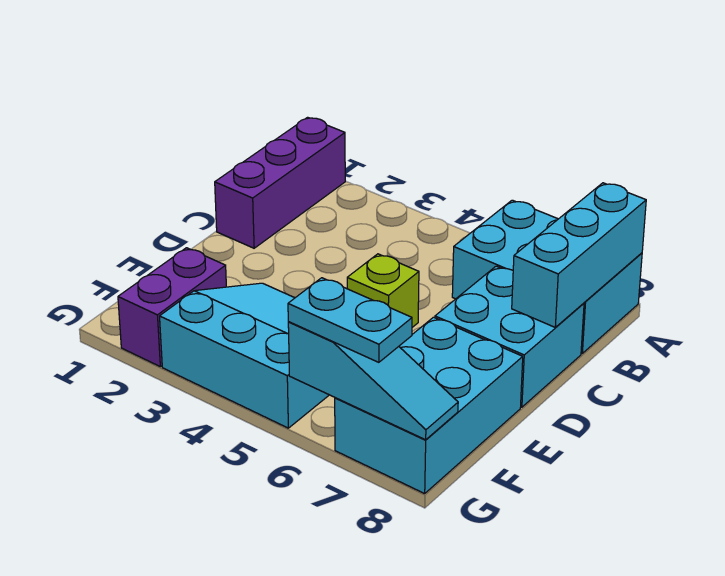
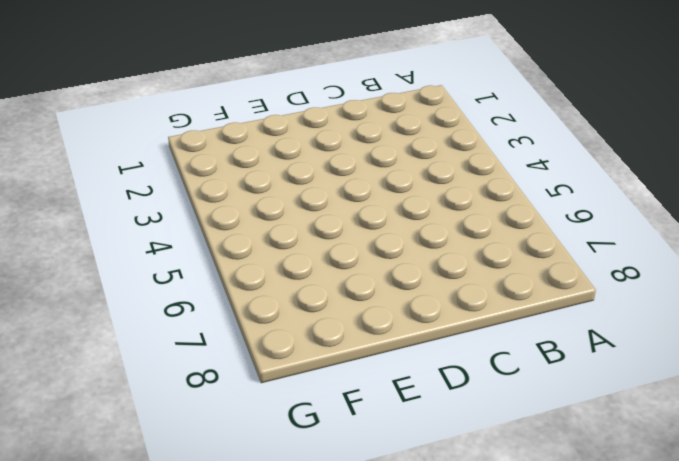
none -> purple 1x3 brick [215,117,345,248]
none -> cyan 2x3 brick [452,200,642,353]

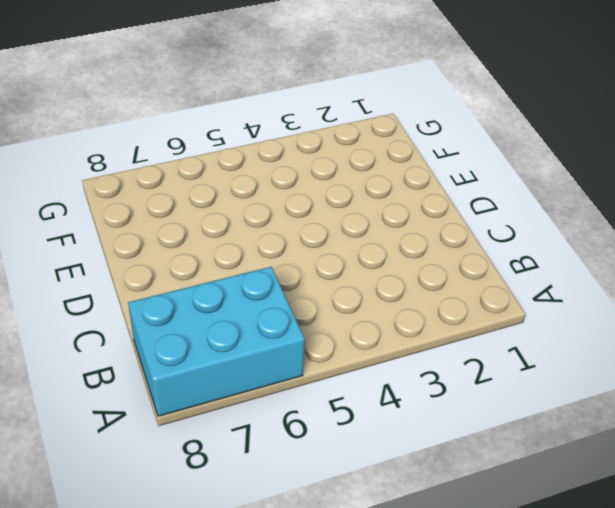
none -> purple 1x3 brick [215,117,345,248]
none -> cyan 2x2 brick [435,266,584,407]

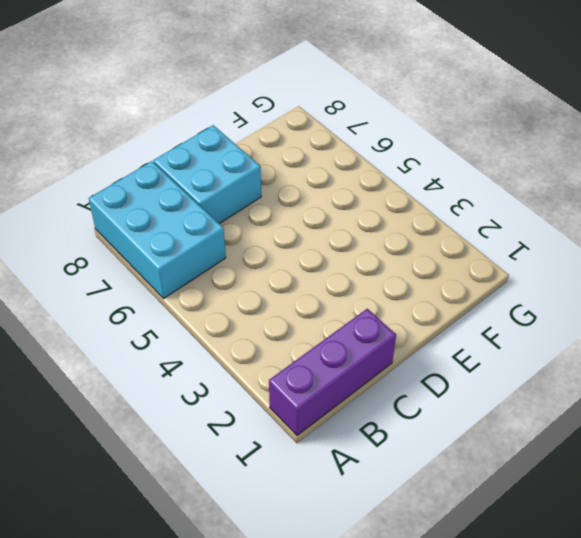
none -> lime 1x1 brick [347,254,419,327]
none -> cyan 3x3 slope [160,283,329,428]

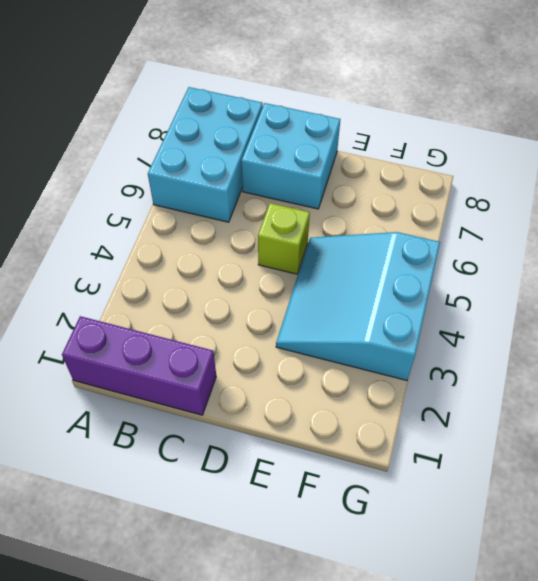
none -> cyan 2x3 brick [335,317,523,494]
none -> purple 1x2 brick [118,248,226,367]

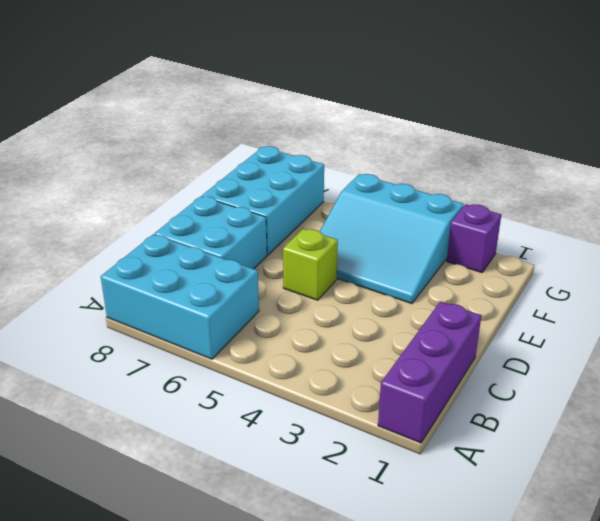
purple 1x1 brick [447,204,501,273] -> purple 1x2 brick [118,248,226,367]
none -> cyan 1x3 brick [512,183,646,328]
none -> cyan 1x3 slope [288,322,458,440]

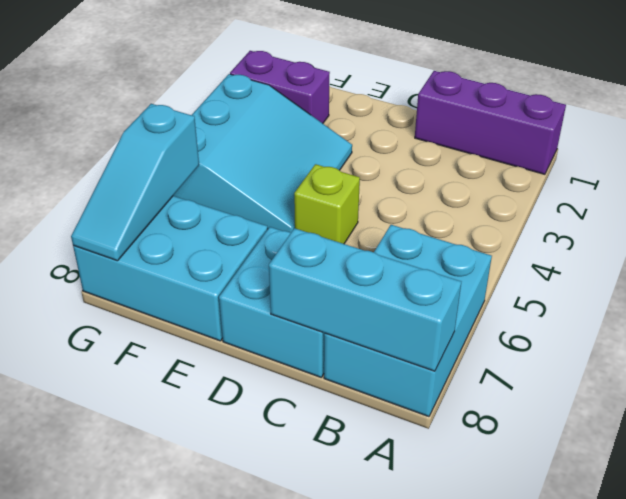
none -> cyan 1x2 plate [288,278,412,362]

